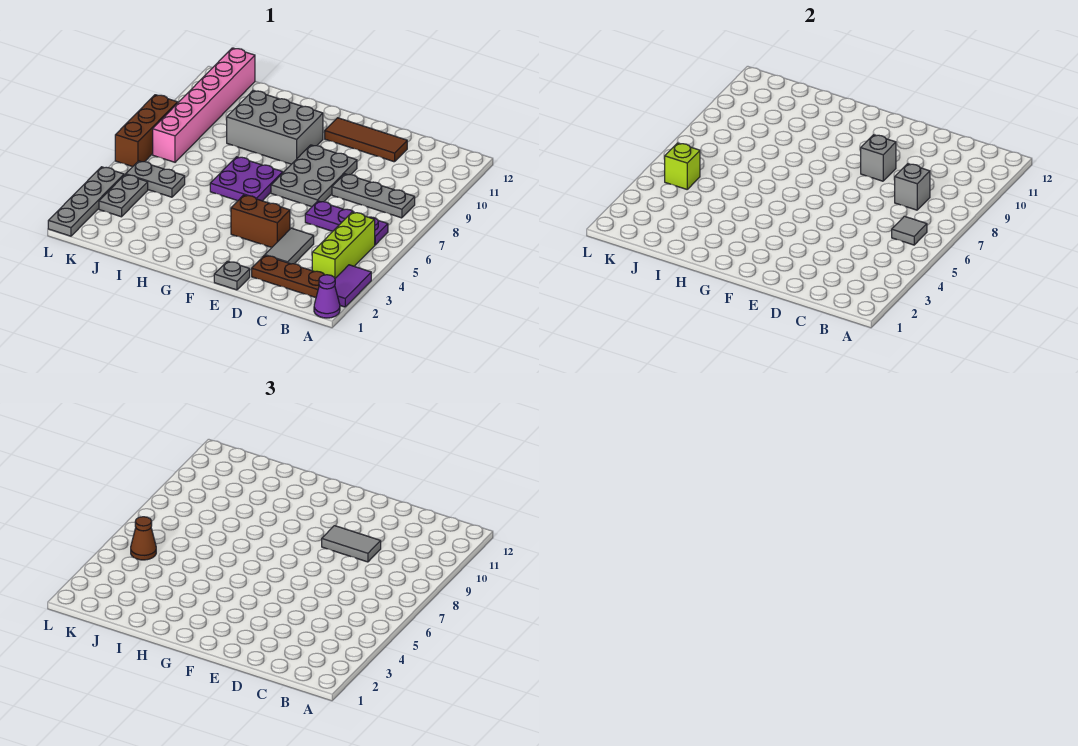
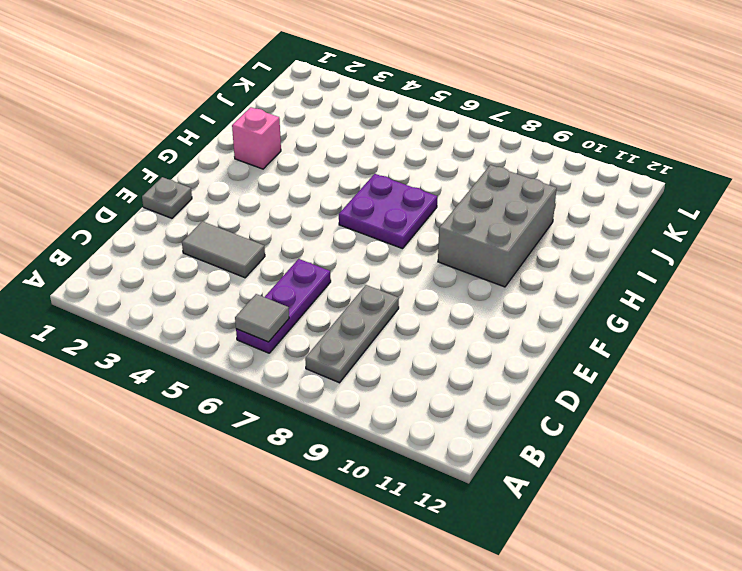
pink 1x1 brick [232,107,281,169] -> none
none -> purple 1x1 cone [314,275,340,318]
none -> purple 1x2 tile [335,265,371,307]
none -> brown 1x3 plate [252,255,324,298]

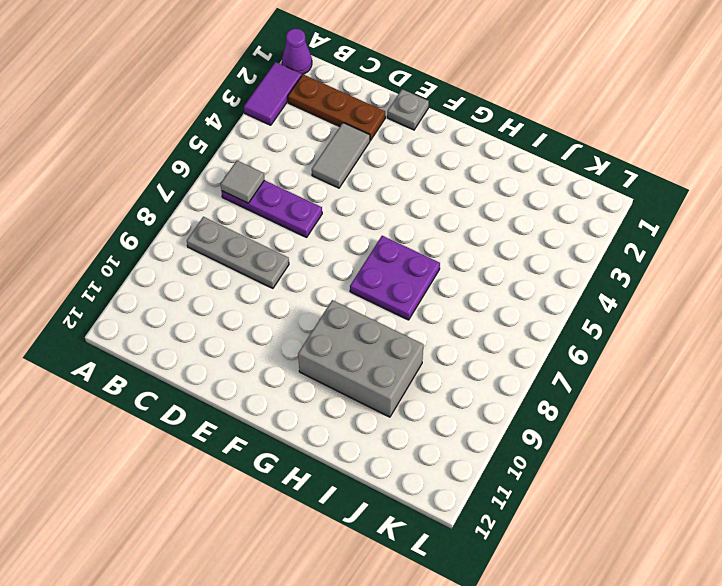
none -> lime 1x3 brick [312,212,375,278]
none -> brown 1x3 tile [325,118,407,162]
none -> brown 1x2 brick [231,195,290,247]

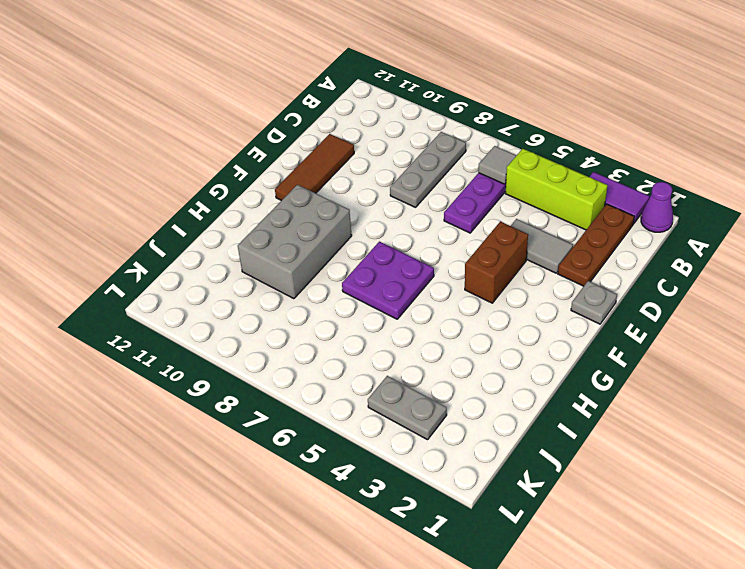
none -> grey 2x3 plate [271,145,357,207]
none -> grey 1x2 plate [126,161,185,197]
none -> pink 1x6 brick [153,48,255,162]

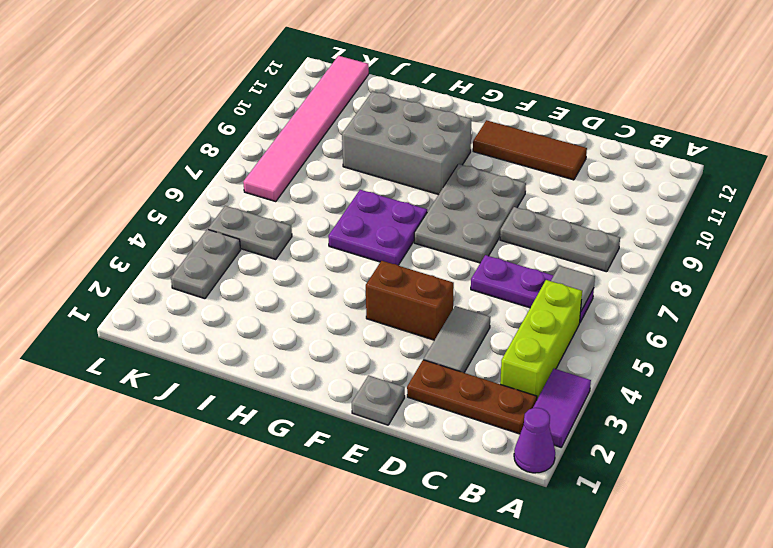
pink 1x6 tile [243,56,369,202] -> pink 1x6 brick [153,48,255,162]
none -> grey 1x4 plate [48,167,124,236]
none -> brown 1x3 brick [115,95,178,167]
none -> grey 1x1 brick [895,164,930,210]

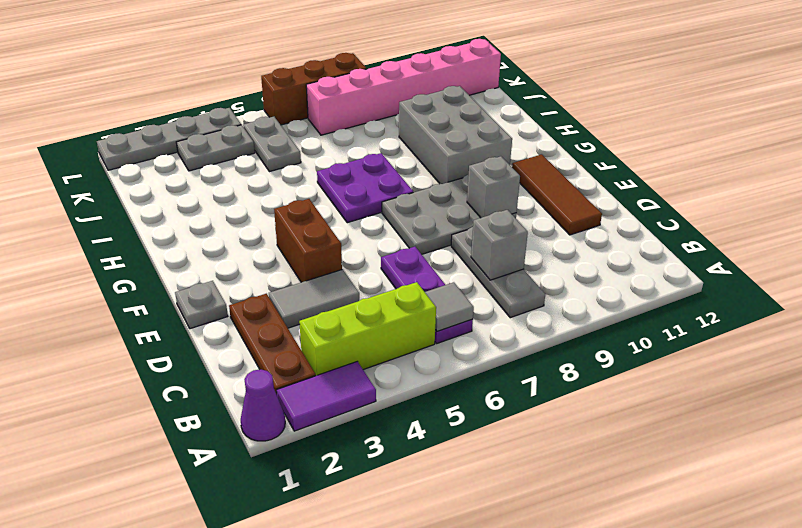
none -> lime 1x1 brick [665,143,700,189]
none -> grey 1x2 tile [322,526,381,562]
none -> brown 1x1 cone [131,517,156,560]

